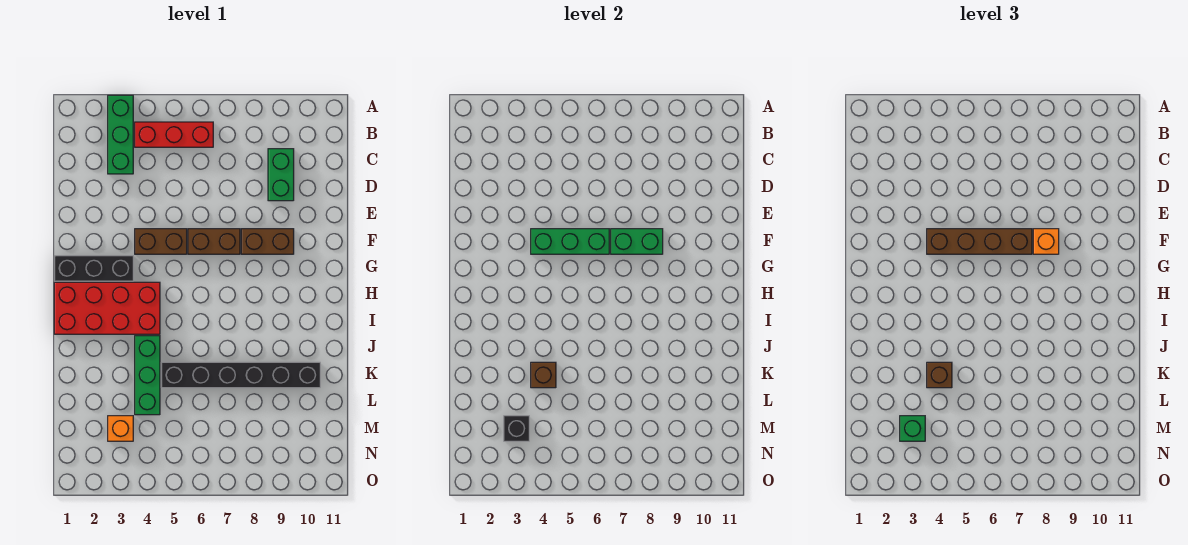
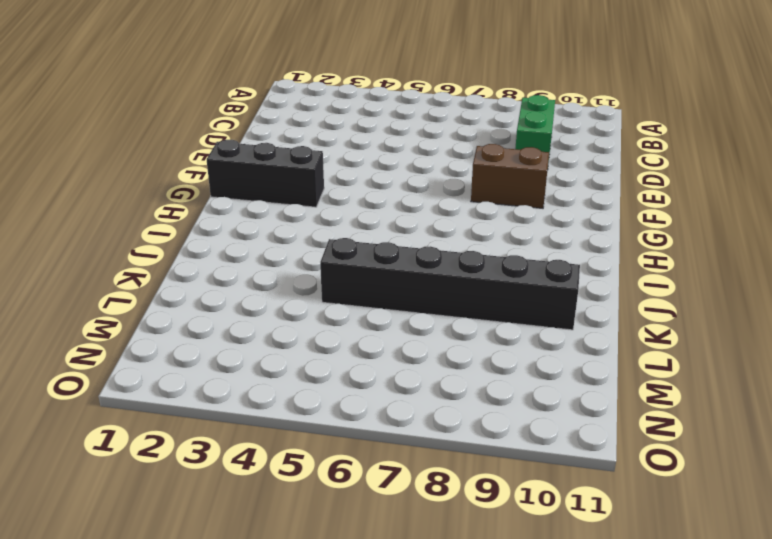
none -> green 1x3 brick [108,95,133,174]
none -> red 1x3 brick [135,122,213,147]
none -> brown 1x2 brick [135,229,187,254]

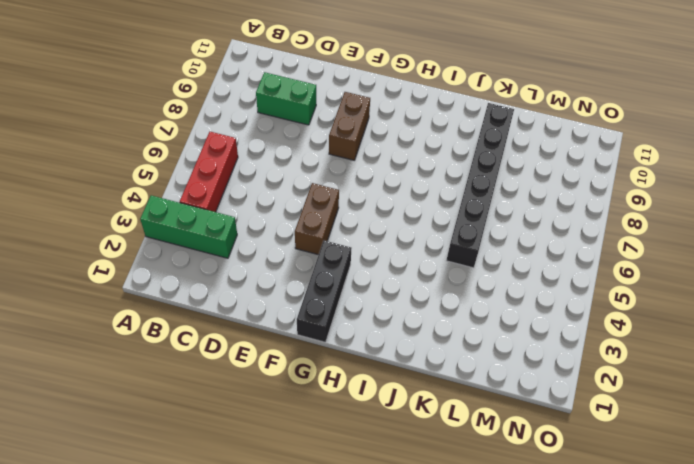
none -> brown 1x2 brick [188,229,240,254]
none -> red 2x4 brick [54,282,160,334]
none -> green 1x3 brick [135,336,160,415]

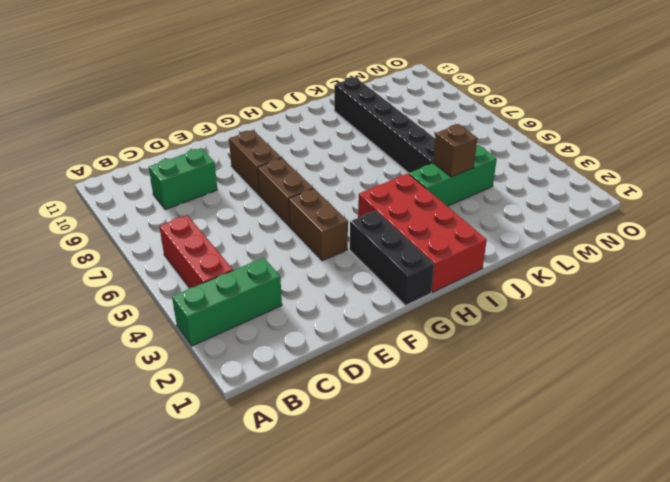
none -> orange 1x1 brick [108,416,133,441]
none -> green 1x3 brick [531,229,609,254]
none -> green 1x2 brick [611,229,663,254]

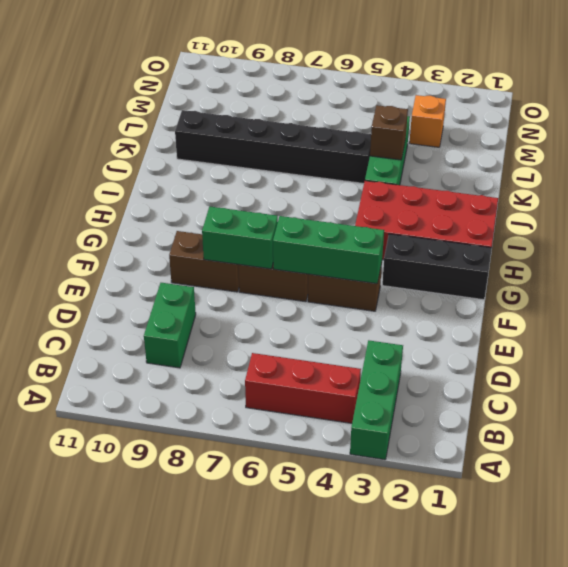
none -> black 1x1 brick [504,416,529,441]
none -> brown 1x4 brick [927,229,1032,254]
none -> orange 1x1 brick [1033,229,1059,254]

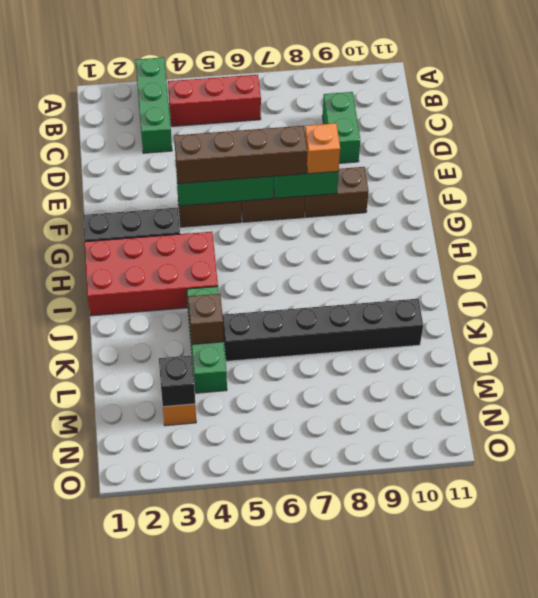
none -> brown 1x1 brick [927,362,952,388]
none -> green 1x1 brick [900,416,925,441]

